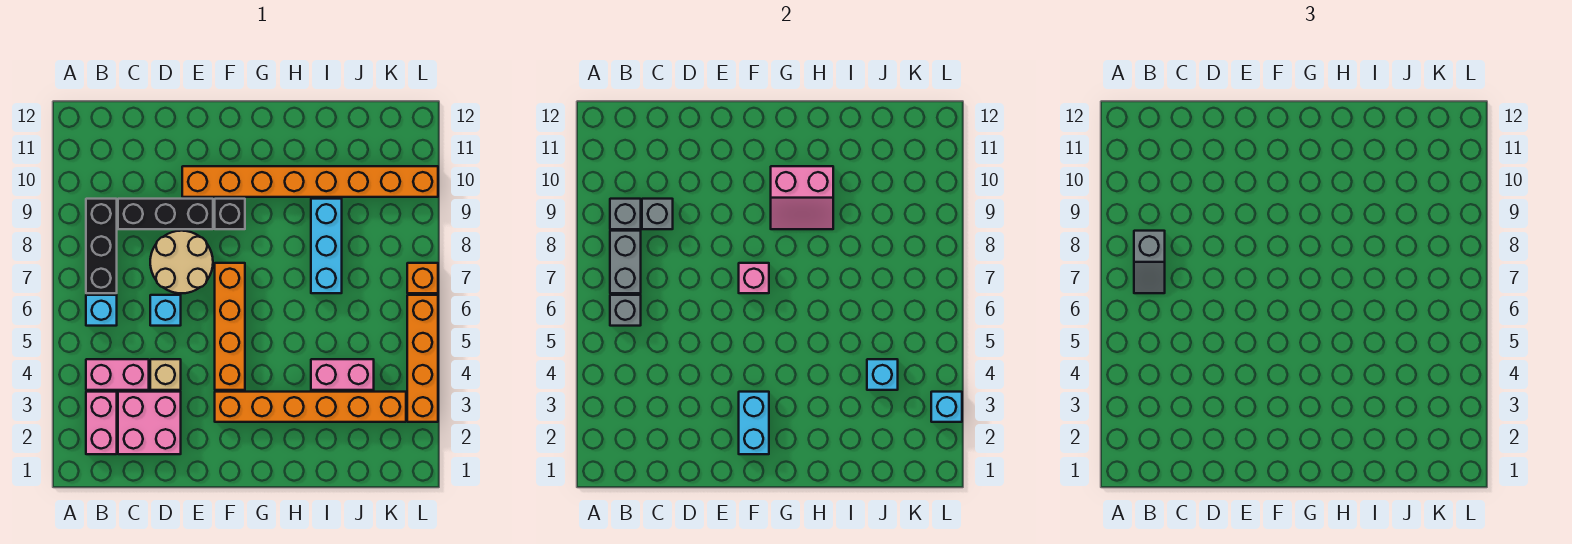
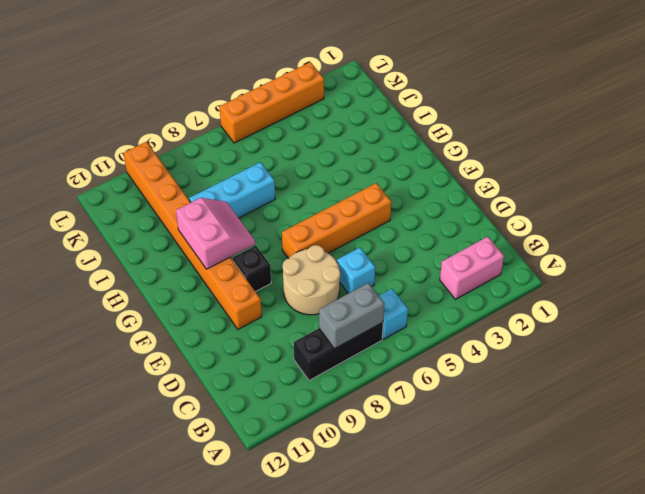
none -> pink 1x2 brick [86,359,149,390]
none -> pink 2x2 brick [118,392,181,454]
none -> black 1x3 brick [118,199,213,229]

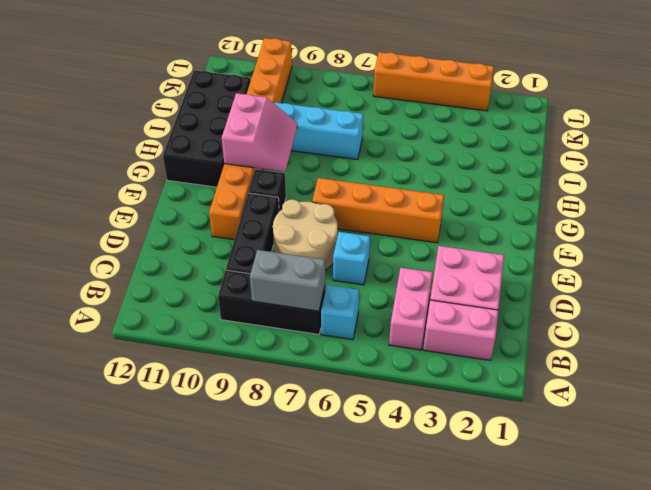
black 2x4 brick [163,70,251,187] -> none
none -> tan 1x1 brick [150,359,181,390]
none -> orange 1x6 brick [215,392,406,422]
none -> pink 1x2 brick [311,359,374,390]

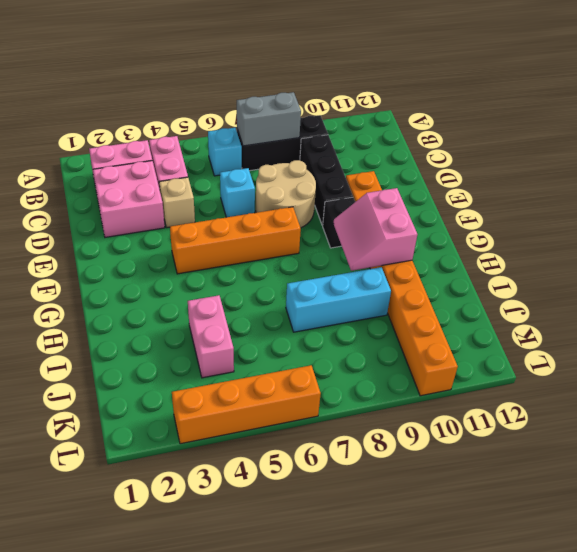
none -> orange 1x6 brick [215,392,406,422]
none -> orange 1x1 brick [407,263,438,293]
none -> grey 1x1 brick [610,295,641,326]

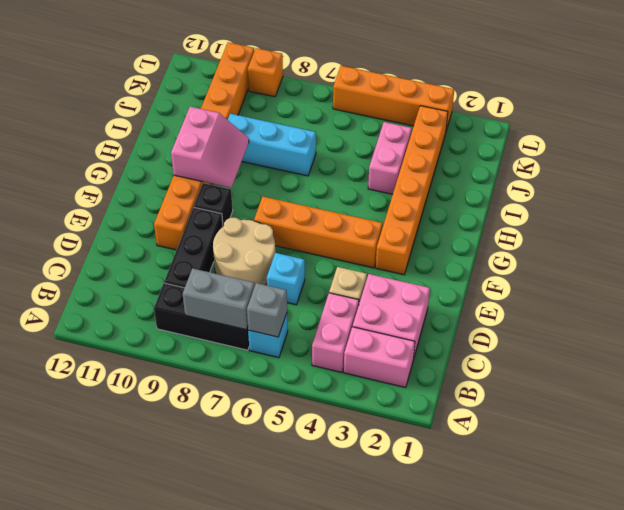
orange 1x1 brick [248,48,283,97] -> orange 1x1 brick moved to [407,263,438,293]
none -> grey 1x1 brick [610,199,641,229]
none -> grey 1x1 brick [642,199,673,229]
none -> cyan 1x2 brick [739,392,769,454]

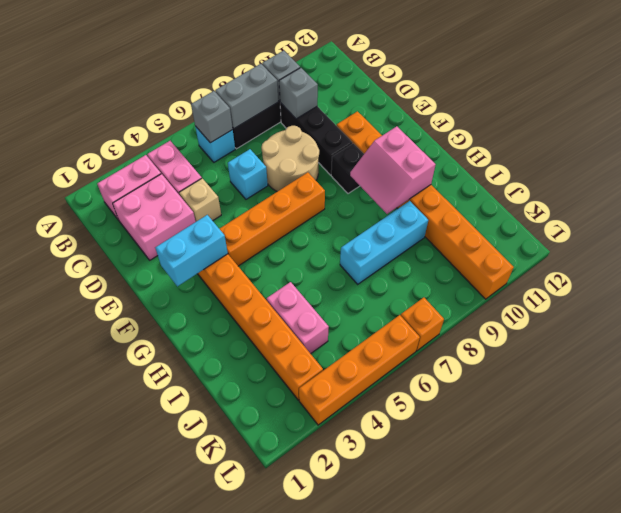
none -> pink 1x1 brick [739,263,769,293]
none -> cyan 1x1 brick [867,359,898,390]
none -> cyan 1x1 brick [931,392,962,422]

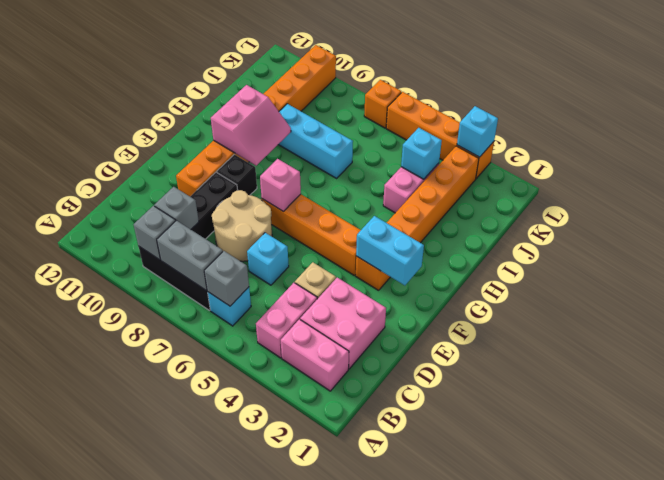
none -> grey 1x2 slope [1134,231,1165,293]

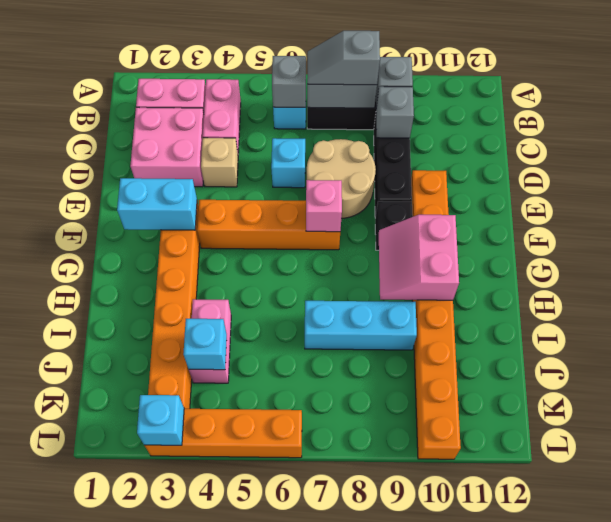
none -> orange 1x1 brick [407,263,438,293]

